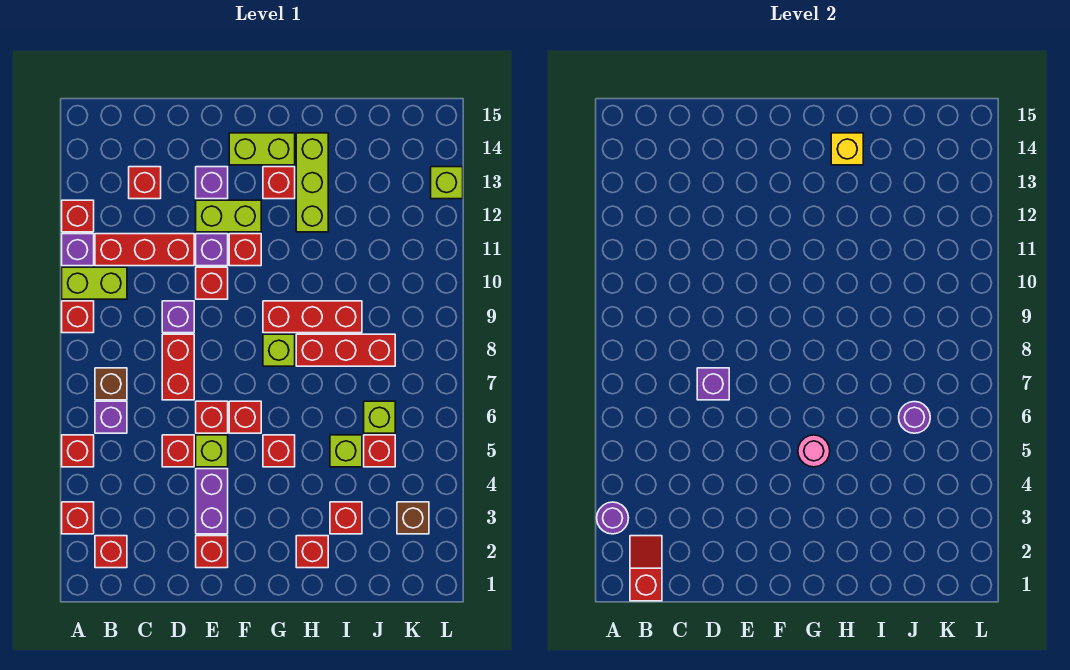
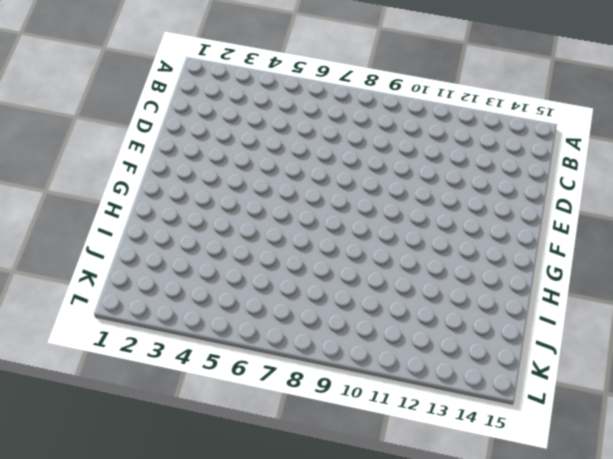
none -> red 1x1 brick [62,502,94,534]
none -> red 1x1 brick [62,435,94,467]
none -> red 1x1 brick [62,301,94,333]
none -> lime 1x2 brick [62,267,127,299]

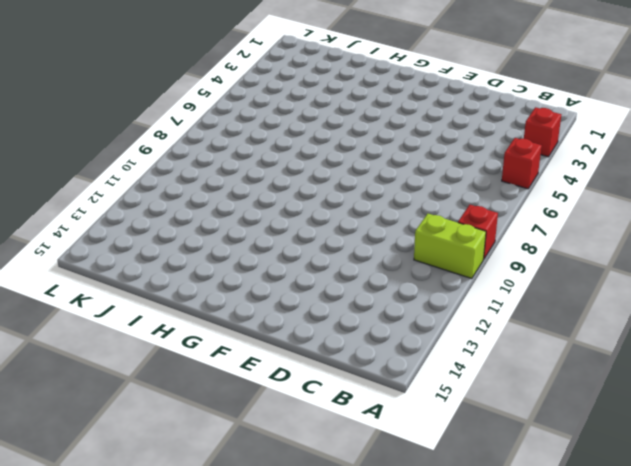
none -> purple 1x1 brick [62,234,94,266]
none -> red 1x1 brick [62,200,94,232]
none -> red 1x1 brick [95,536,127,568]
none -> purple 1x1 brick [95,401,127,433]

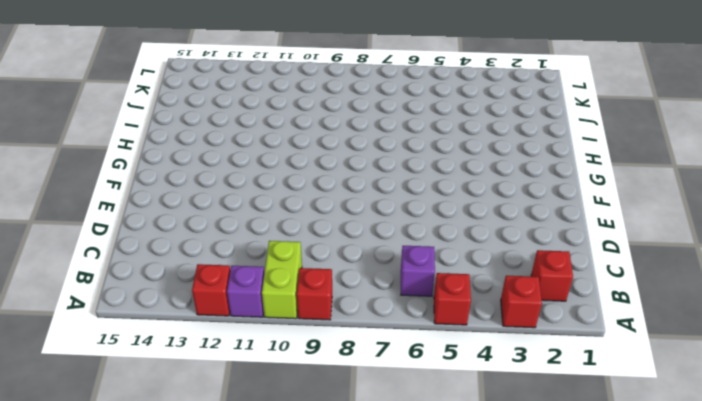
none -> brown 1x1 brick [95,368,127,400]
none -> red 1x3 brick [95,234,194,266]
none -> red 1x1 brick [129,167,161,199]
none -> red 1x1 brick [162,435,194,467]

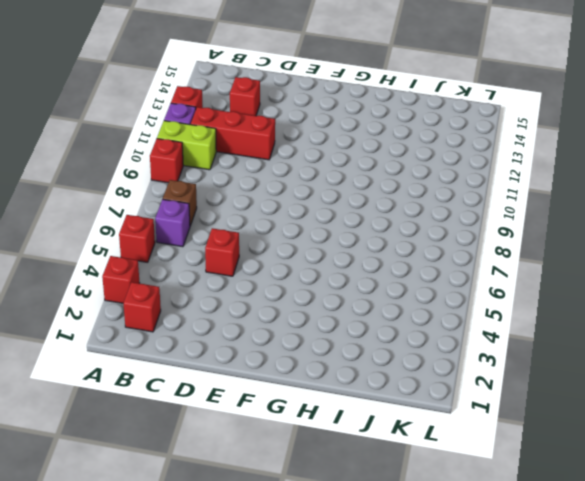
none -> red 1x2 brick [162,334,194,400]
none -> purple 1x1 brick [162,301,194,333]
none -> red 1x1 brick [196,536,228,568]
none -> purple 1x2 brick [196,469,228,534]

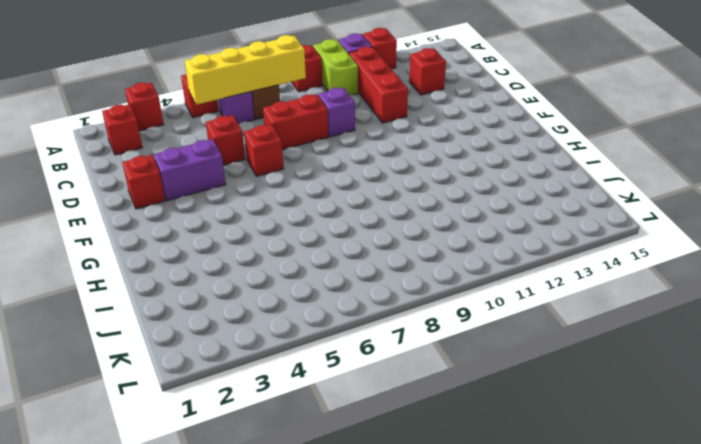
yellow 1x4 brick [184,35,306,104] -> none
none -> lime 1x1 brick [196,435,228,467]
none -> red 1x1 brick [196,267,228,299]
none -> purple 1x1 brick [196,234,228,266]
none -> lime 1x2 brick [196,200,261,232]

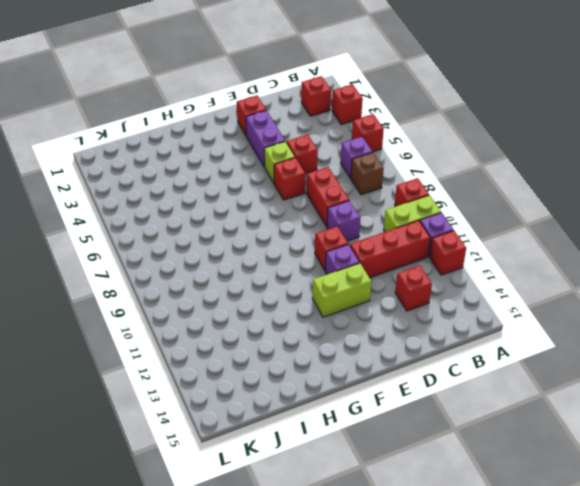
none -> purple 1x1 brick [196,167,228,199]
none -> red 1x1 brick [229,401,261,433]
none -> red 1x1 brick [229,234,261,266]
none -> lime 1x2 brick [229,133,295,165]

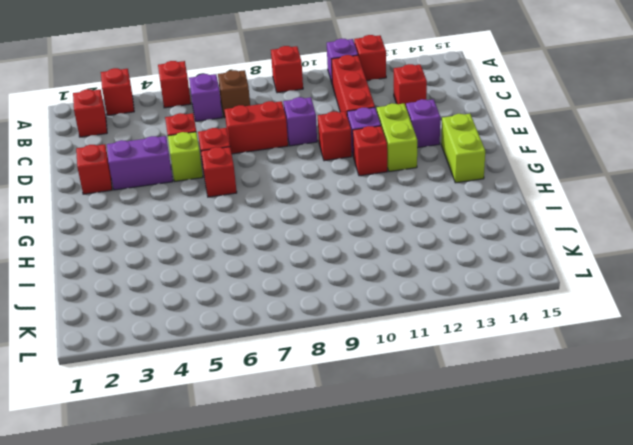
none -> lime 1x2 brick [62,267,127,299]
none -> red 1x1 brick [263,435,295,467]
none -> lime 1x1 brick [263,334,295,366]
none -> red 1x3 brick [263,301,362,333]

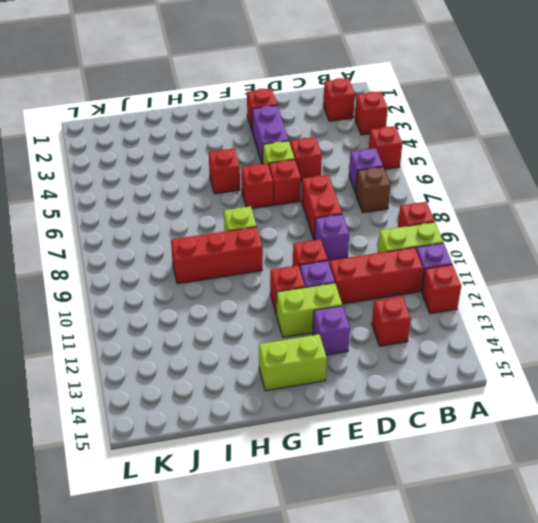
none -> red 1x1 brick [263,167,295,199]
none -> red 1x1 brick [296,536,328,568]
none -> red 1x3 brick [296,334,395,366]
none -> lime 1x3 brick [296,133,328,232]

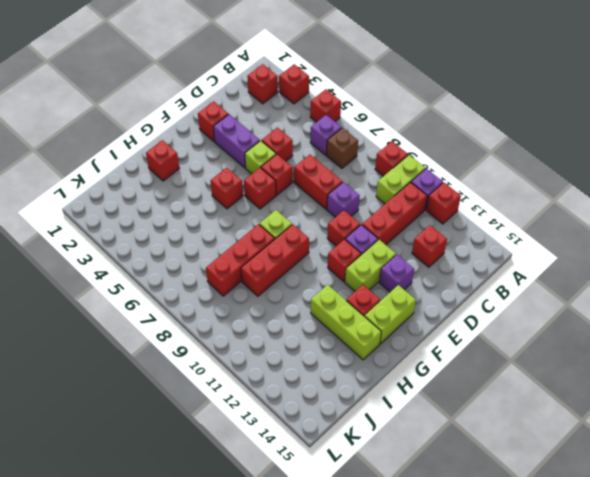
none -> red 1x1 brick [330,502,362,534]
none -> lime 1x1 brick [330,435,362,467]
none -> red 1x1 brick [364,435,395,467]
none -> lime 1x1 brick [364,401,395,433]

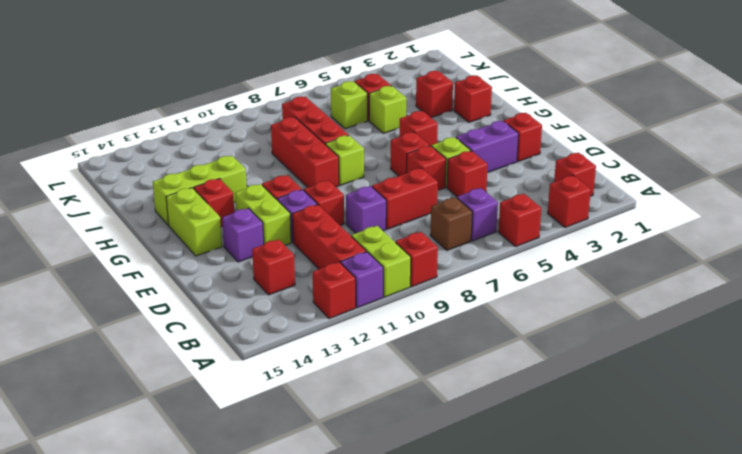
none -> brown 1x1 brick [397,502,429,534]
none -> lime 1x1 brick [431,167,463,199]
none -> purple 1x1 round brick [597,502,628,534]
none -> red 1x2 slope [630,536,662,601]

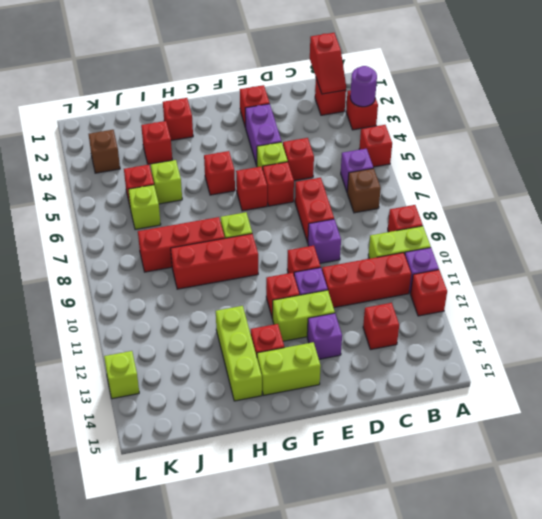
none -> purple 1x1 brick [697,368,729,400]
none -> pink 1x1 round brick [798,435,830,467]
none -> yellow 1x1 brick [831,133,863,165]
none -> purple 1x1 round brick [899,402,930,433]

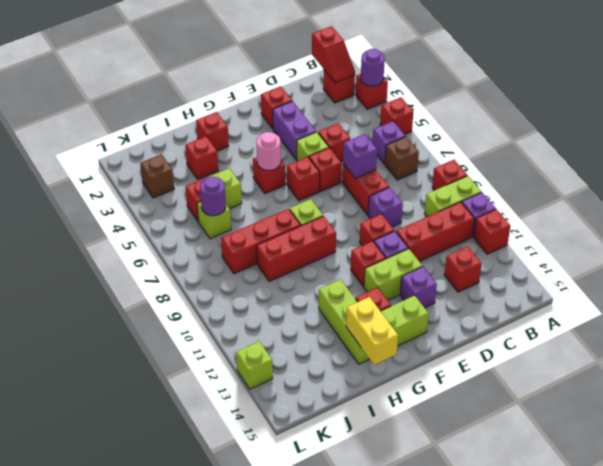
yellow 1x2 brick [346,297,398,365] -> yellow 1x1 brick [831,133,863,165]

